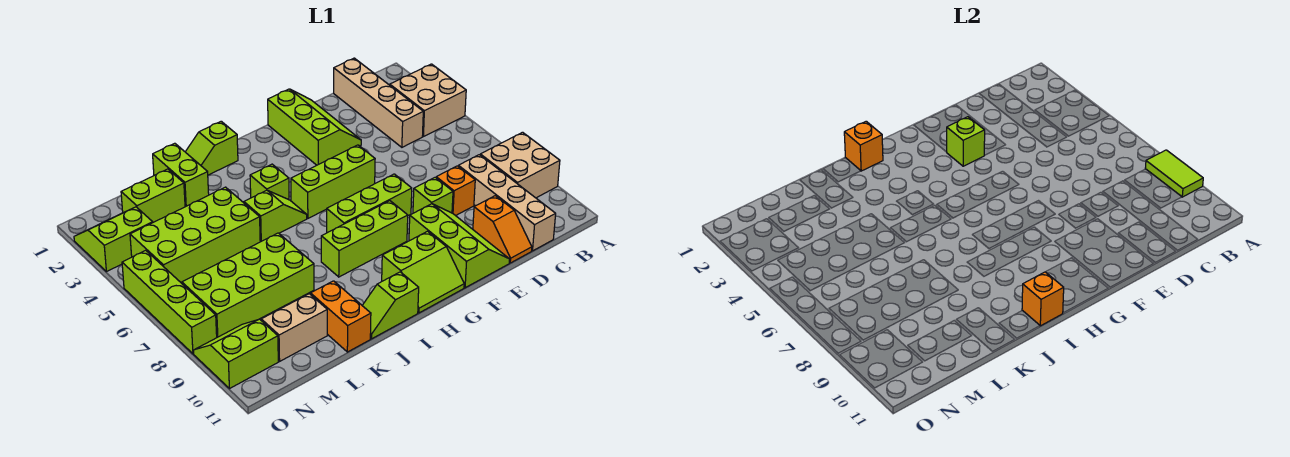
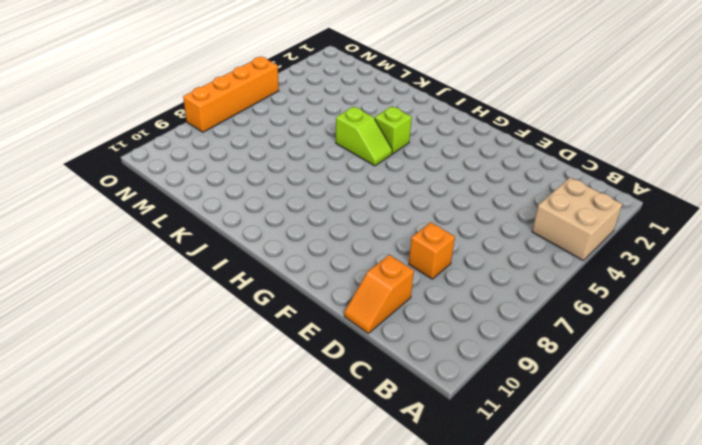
orange 1x4 brick [183,57,279,132] -> lime 1x4 brick [122,250,217,354]
none -> tan 2x2 brick [480,132,560,198]
none -> tan 1x4 brick [334,58,423,147]
none -> tan 1x4 brick [458,155,556,251]
none -> lime 2x3 slope [268,89,361,165]

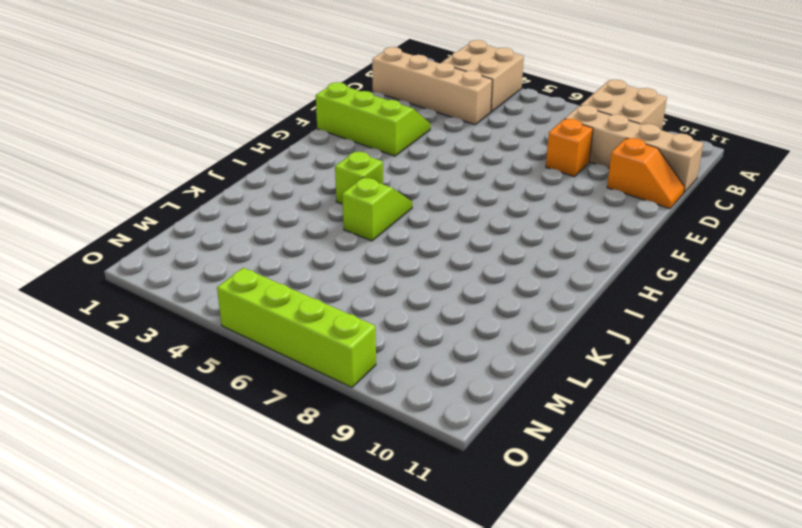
none -> lime 1x1 brick [413,177,453,213]
none -> lime 2x3 slope [409,204,510,288]
none -> lime 1x3 brick [291,145,375,218]
none -> lime 1x3 brick [327,174,412,233]

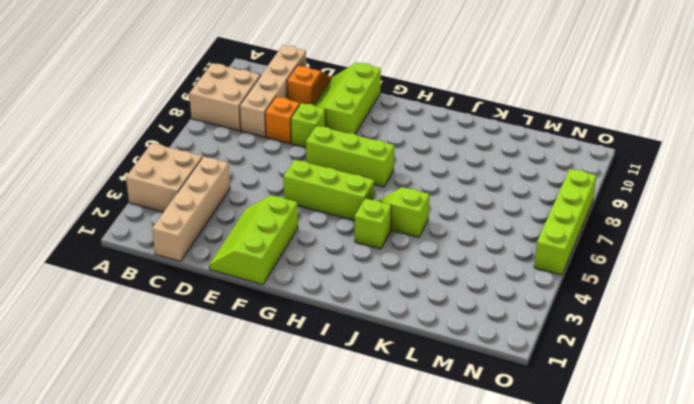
none -> lime 1x3 brick [321,201,408,277]
none -> lime 2x2 slope [382,231,464,313]
none -> lime 1x2 slope [186,121,238,175]
none -> lime 1x2 slope [362,272,419,339]

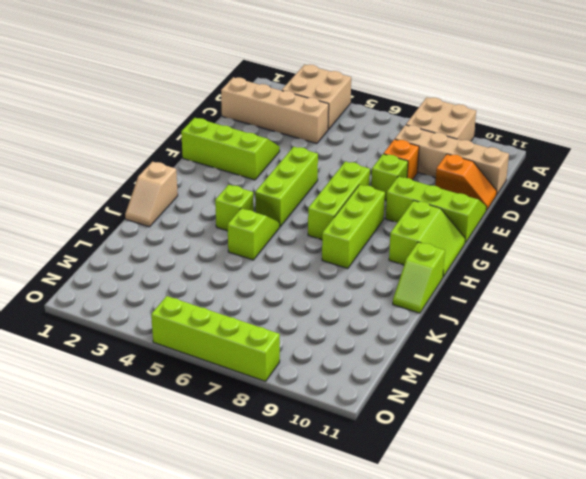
tan 1x2 slope [125,162,178,227] -> lime 1x2 slope [186,121,238,175]
none -> lime 1x2 brick [153,143,209,207]
none -> lime 2x4 brick [130,187,260,283]
none -> lime 2x4 brick [182,233,314,337]
none -> orange 1x2 brick [310,281,371,352]

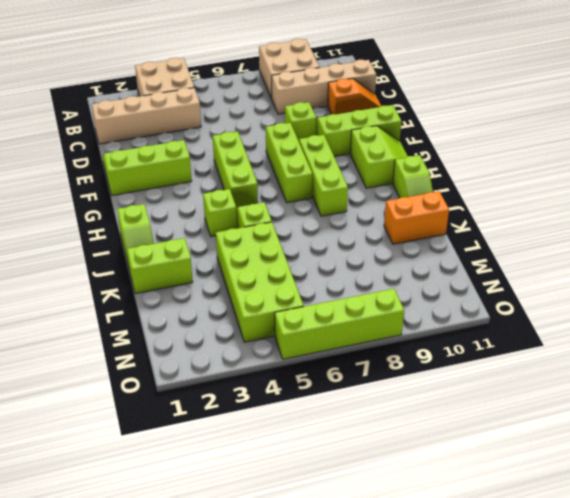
none -> orange 1x1 brick [436,166,475,216]
none -> lime 2x4 brick [182,233,314,337]
none -> lime 1x2 brick [121,169,185,222]
none -> tan 1x2 brick [261,294,327,361]

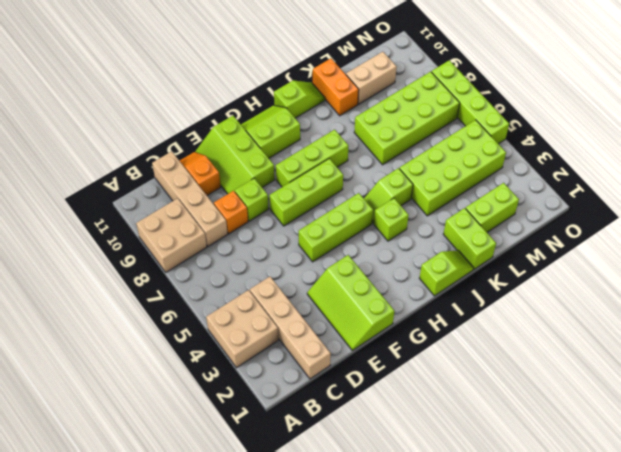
none -> lime 2x2 slope [74,207,153,272]
none -> lime 2x2 slope [194,319,278,389]
none -> lime 1x2 tile [1145,150,1203,197]
none -> lime 1x1 brick [947,117,985,166]

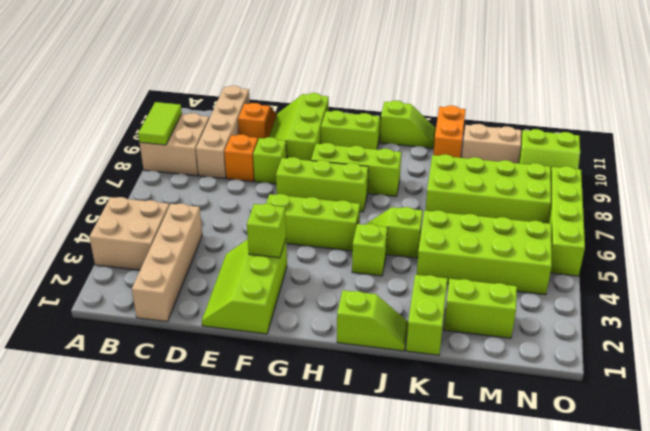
none -> lime 2x2 slope [74,207,153,272]
none -> orange 1x1 brick [844,121,883,171]
none -> orange 1x1 brick [1022,272,1064,326]

